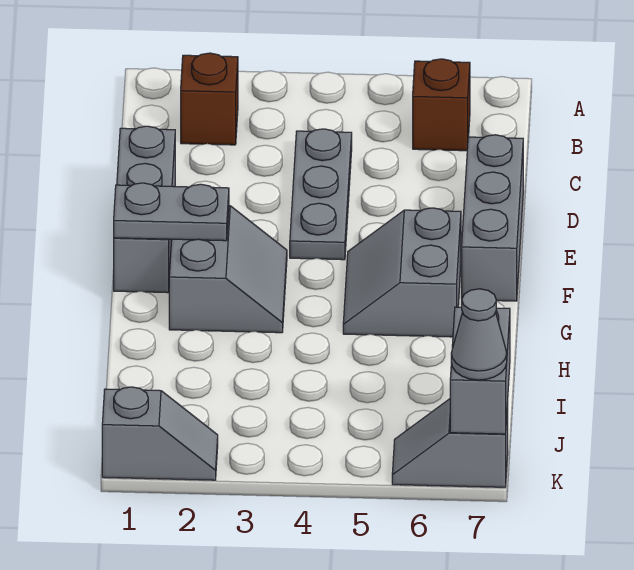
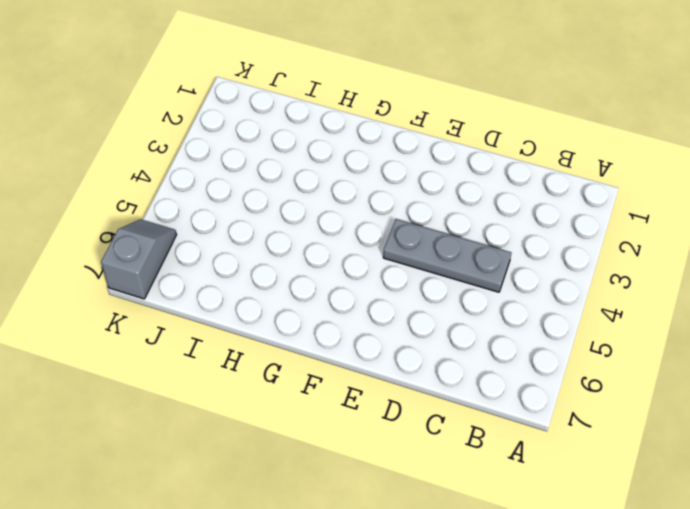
none -> brown 1x1 brick [181,53,238,145]
none -> brown 1x1 brick [413,59,470,151]
none -> grey 1x3 brick [114,126,175,293]

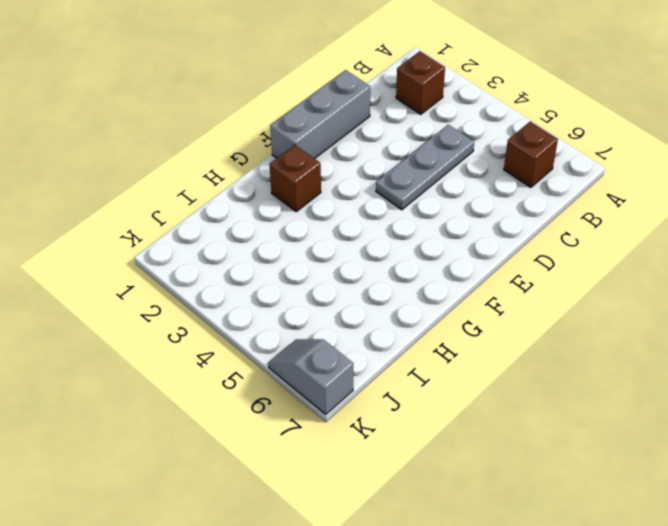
brown 1x1 brick [270,145,321,212] -> grey 2x2 slope [169,206,287,333]
none -> grey 1x3 brick [462,135,523,301]
none -> grey 2x2 slope [343,208,461,337]
none -> grey 1x2 slope [102,387,218,480]

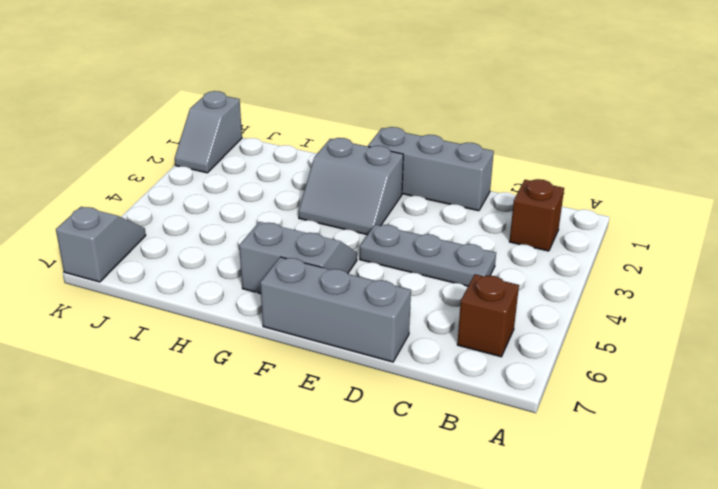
none -> grey 1x2 plate [114,183,229,241]
none -> grey 1x2 brick [450,307,510,434]
none -> grey 1x1 cone [451,289,507,380]

